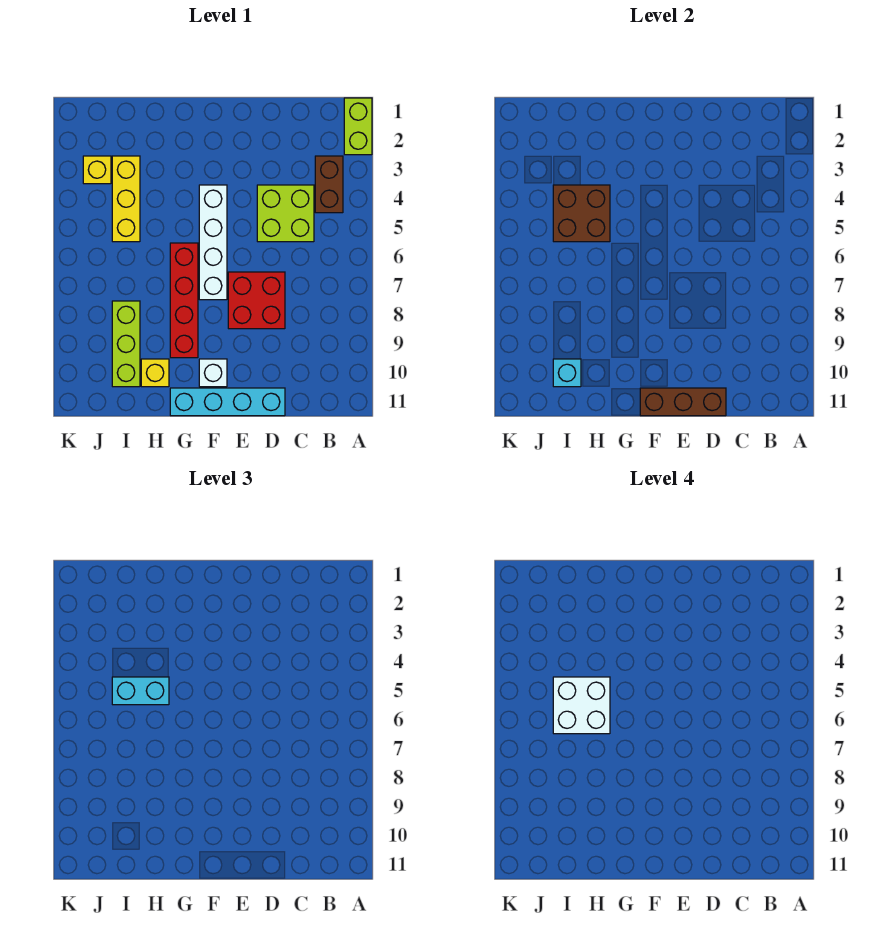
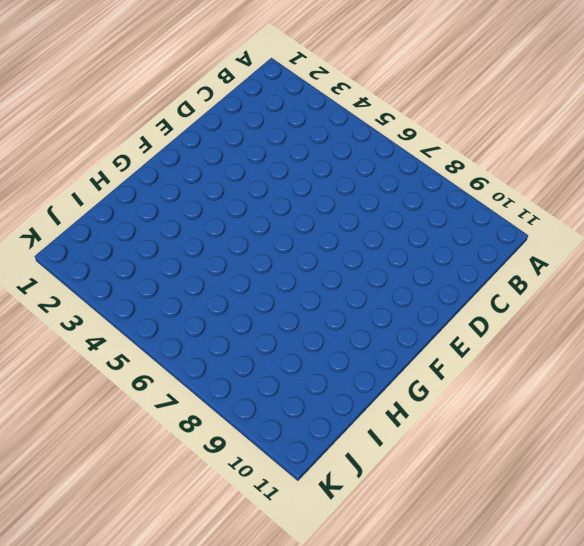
none -> lime 1x2 brick [344,98,372,155]
none -> brown 1x2 brick [315,156,343,213]
none -> lime 2x2 brick [257,185,314,242]

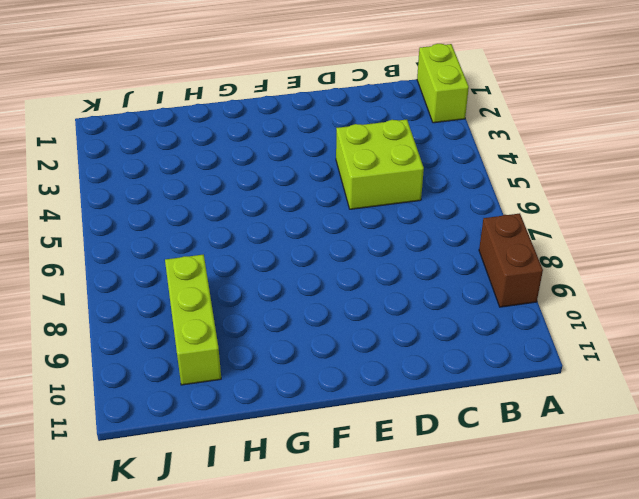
brown 1x2 brick [479,213,543,307] -> brown 1x2 brick moved to [315,156,343,213]
none -> red 2x2 brick [228,272,285,329]
none -> cyan 1x4 brick [170,388,285,416]
none -> white 1x4 brick [199,185,227,300]

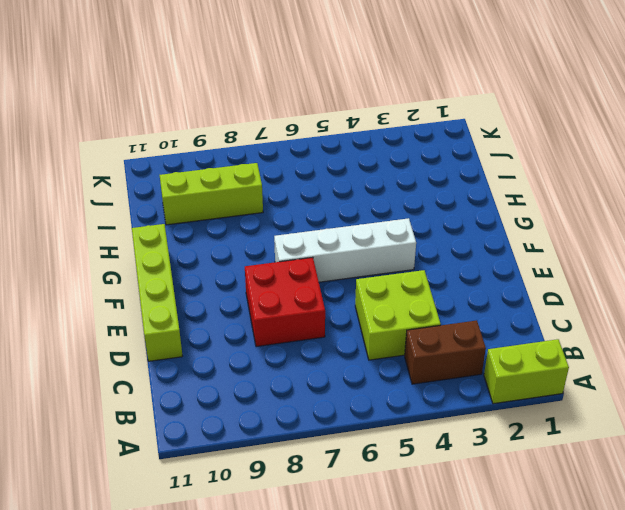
lime 1x4 brick [132,224,182,361] -> cyan 1x4 brick [170,388,285,416]
none -> white 1x1 brick [199,359,227,387]
none -> red 1x4 brick [170,243,198,358]
none -> yellow 1x1 brick [141,359,169,387]

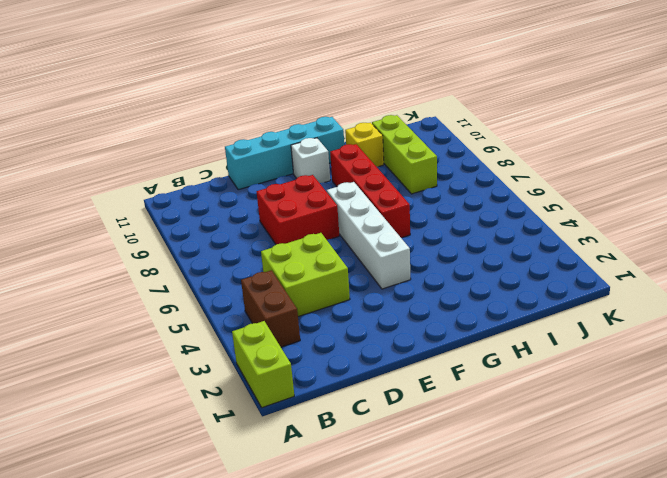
none -> yellow 1x3 brick [112,156,140,242]
none -> yellow 1x1 brick [83,156,111,184]
none -> brown 1x3 brick [640,388,726,416]

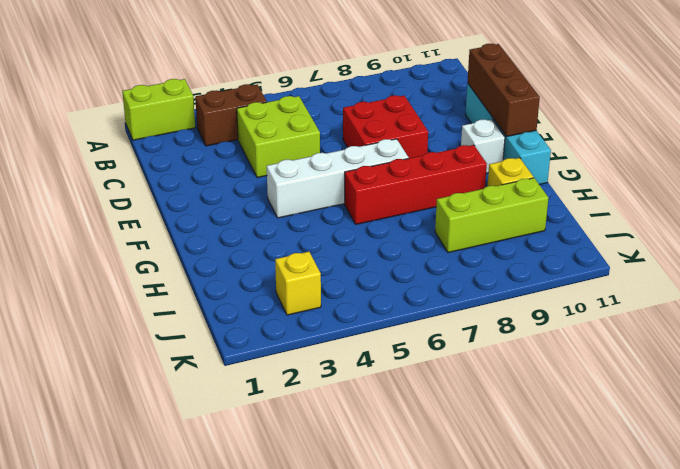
none -> yellow 1x3 brick [112,156,140,242]
none -> brown 2x2 brick [553,185,610,242]
none -> cyan 1x1 brick [553,359,581,387]

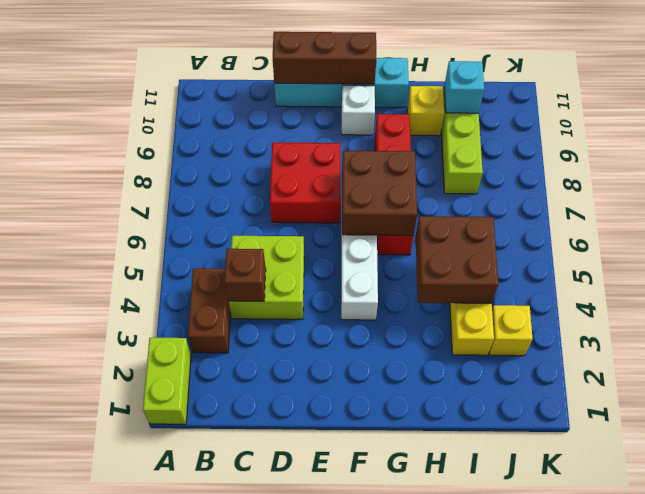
brown 1x1 brick [225,249,266,301] -> none
brown 2x2 brick [342,151,417,235] -> none
none -> cyan 1x2 brick [112,677,169,705]
none -> white 2x2 brick [553,677,610,734]

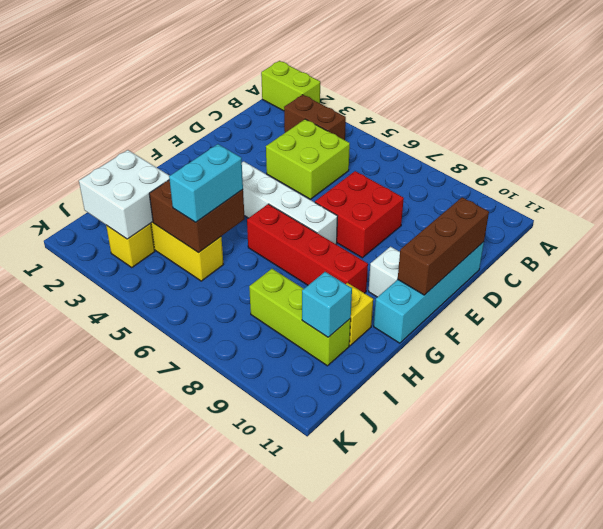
white 2x2 brick [79,150,169,239] -> white 2x2 brick moved to [553,677,610,734]

